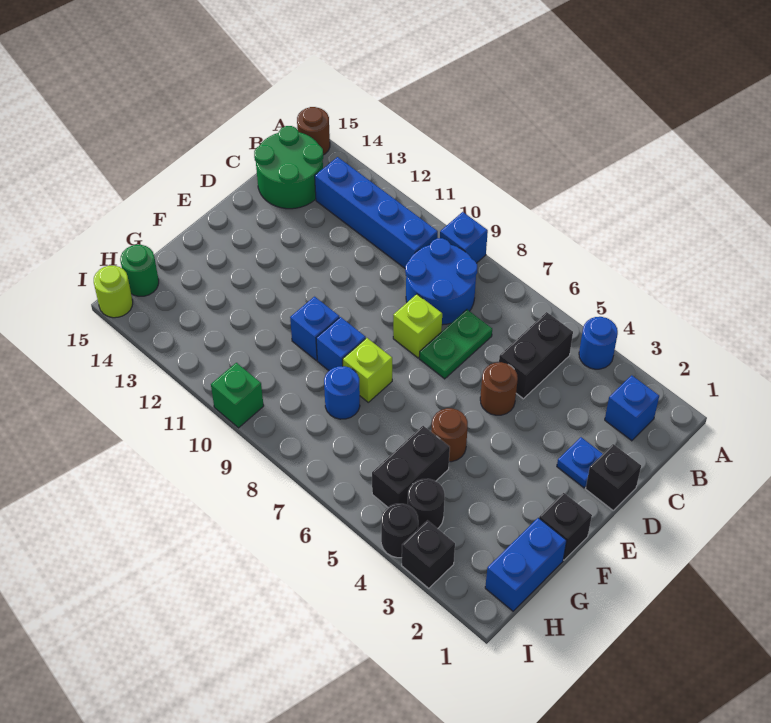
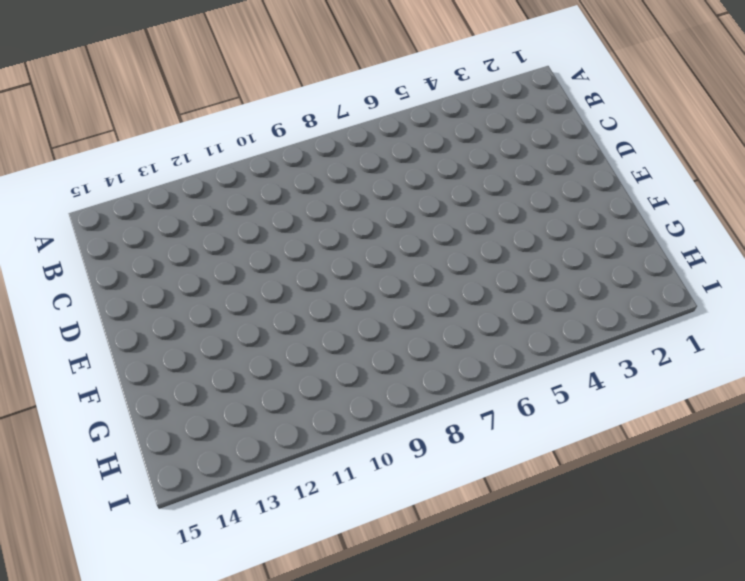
none -> blue 1x1 round brick [579,317,618,369]
none -> blue 1x1 brick [440,212,488,263]
none -> brown 1x1 round brick [297,107,330,155]

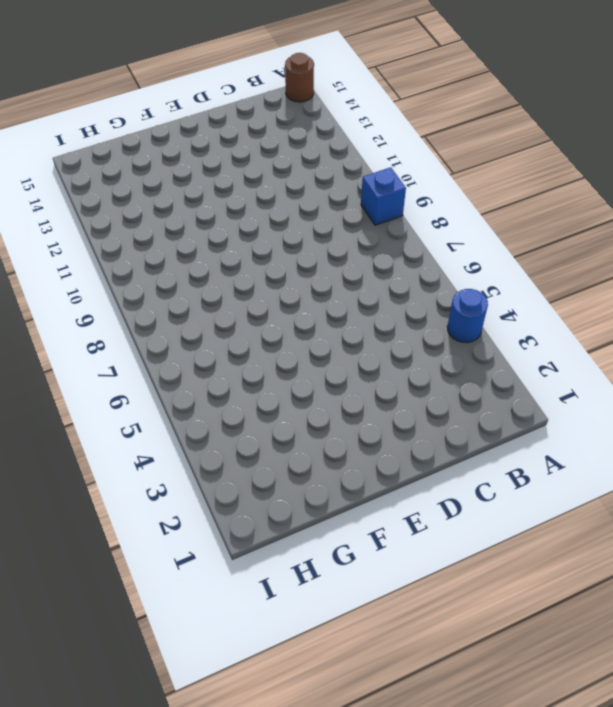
none -> blue 1x1 brick [605,375,659,441]
none -> black 1x2 brick [499,312,573,399]
none -> blue 2x2 round brick [405,238,477,325]

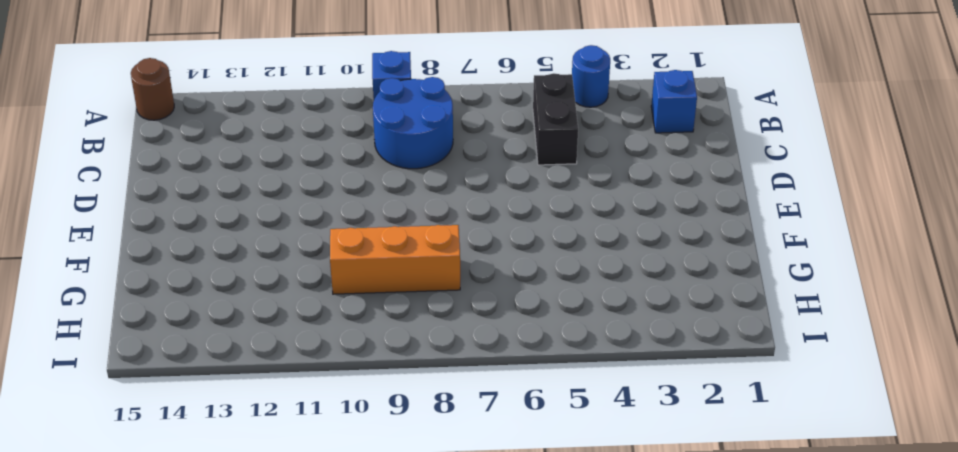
orange 1x3 brick [330,225,460,294] -> blue 1x1 round brick [324,366,360,419]
none -> blue 1x4 brick [315,157,438,268]
none -> green 2x2 round brick [254,126,323,209]
none -> green 1x2 plate [419,310,492,379]

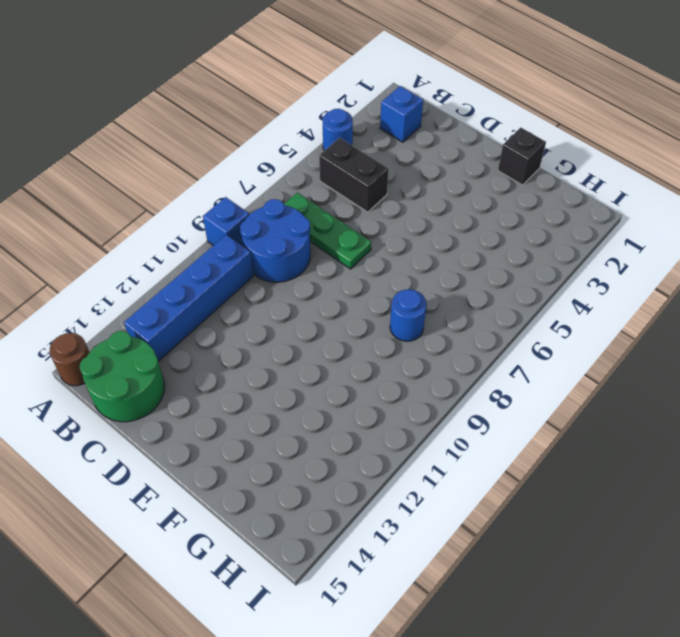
green 1x3 plate [284,193,371,269] -> green 1x2 plate [419,310,492,379]
none -> black 1x1 brick [586,444,641,510]
none -> blue 1x1 plate [557,437,602,488]
none -> brown 1x1 round brick [480,362,518,415]

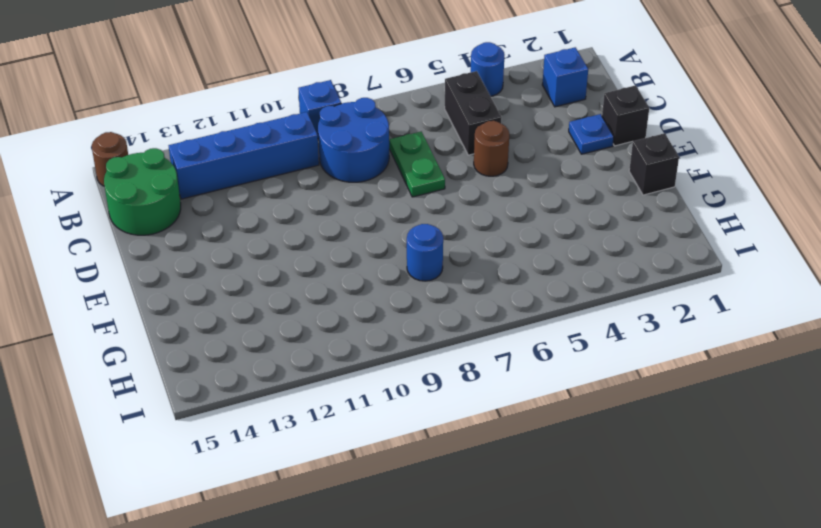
none -> lime 1x1 brick [393,294,442,358]
none -> brown 1x1 round brick [431,408,468,462]
none -> lime 1x1 brick [343,338,392,402]

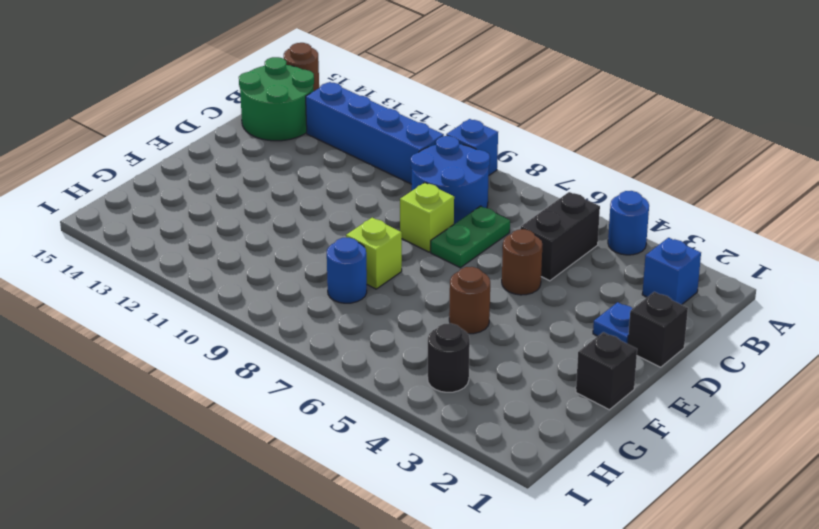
none -> blue 1x1 brick [316,317,366,371]
none -> blue 1x1 brick [290,297,339,360]
none -> blue 1x2 brick [485,518,567,611]

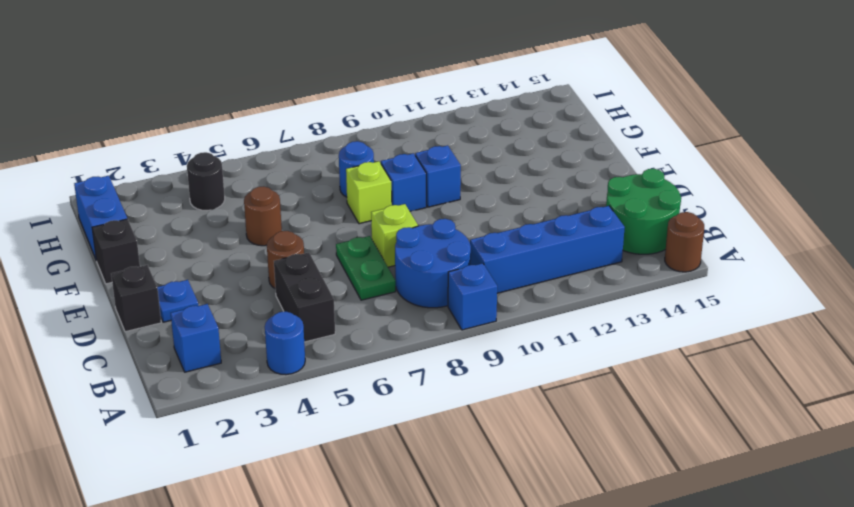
none -> black 1x2 brick [372,426,450,507]
none -> green 1x1 round brick [120,245,159,296]
none -> black 1x1 brick [402,521,455,588]

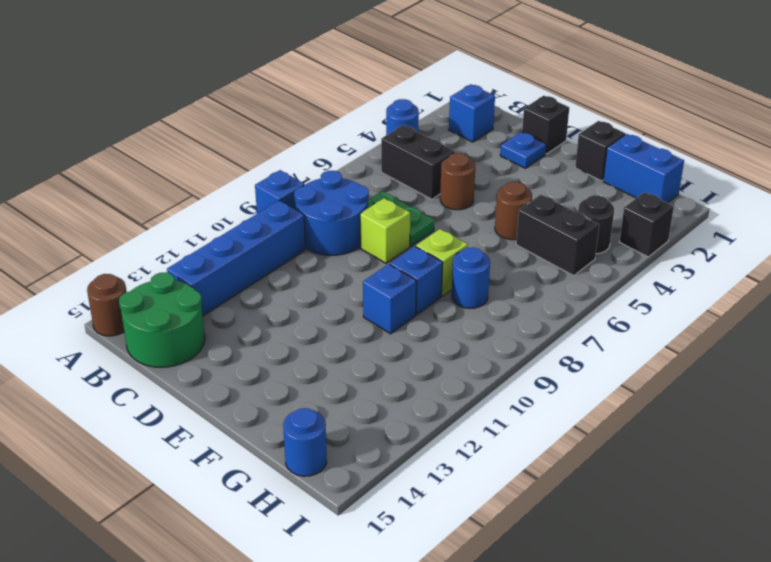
blue 1x1 round brick [283,408,327,476] -> green 1x1 round brick [120,245,159,296]
none -> black 1x1 round brick [381,504,418,558]
none -> green 1x1 brick [211,363,264,428]
none -> lime 1x1 round brick [94,266,133,318]

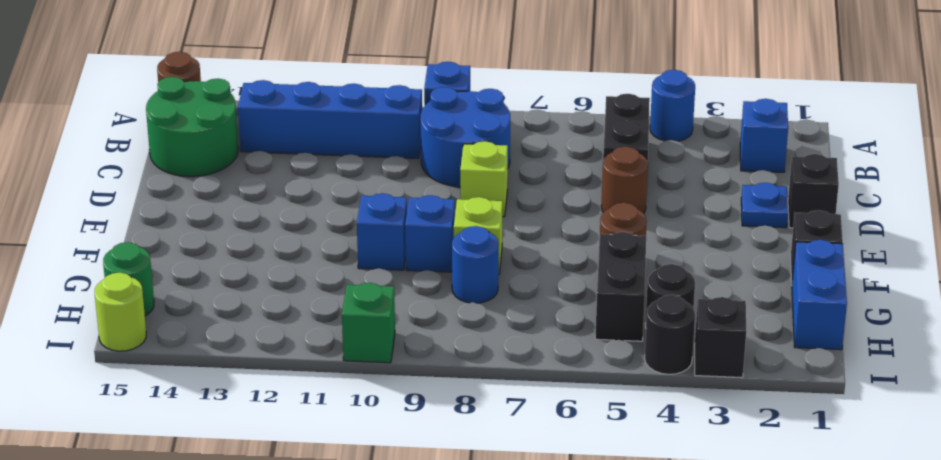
none -> green 1x2 plate [419,310,492,379]

